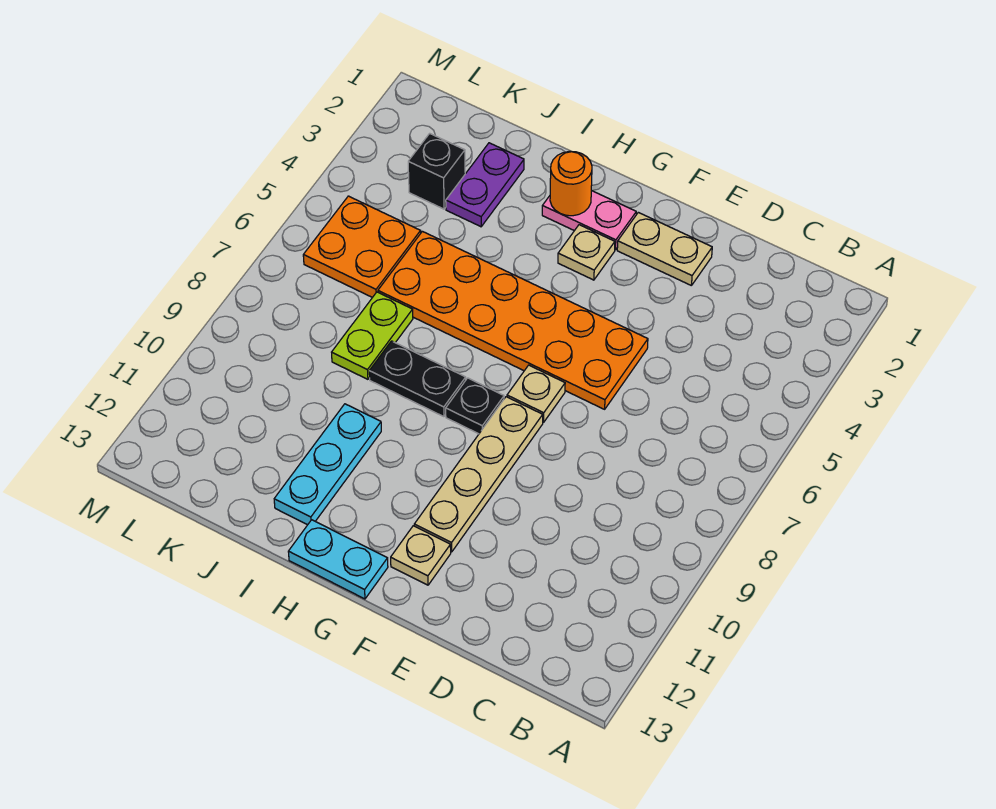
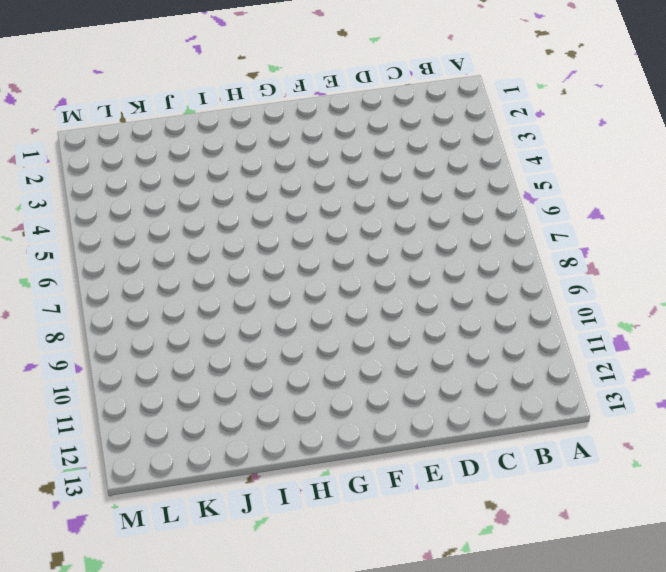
none -> tan 1x2 plate [617,212,712,286]
none -> orange 2x6 plate [378,231,648,409]
none -> tan 1x1 plate [507,365,565,422]

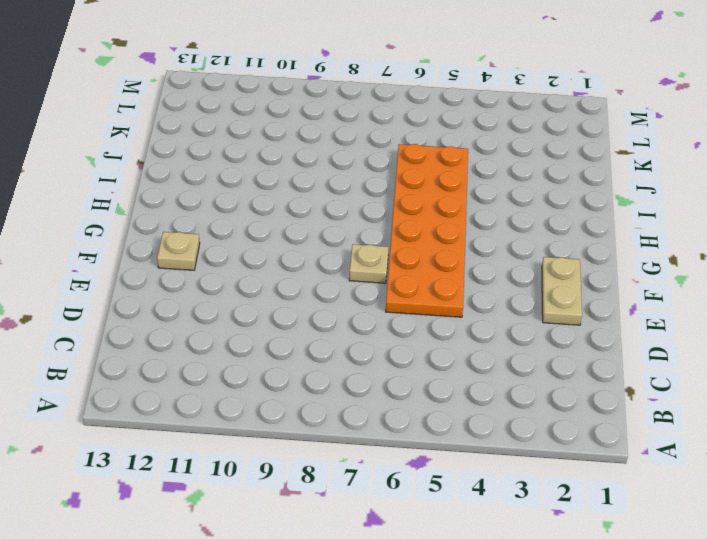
none -> tan 1x4 plate [414,397,543,552]
none -> pink 1x2 plate [542,191,636,250]
none -> tan 1x1 plate [558,225,615,280]

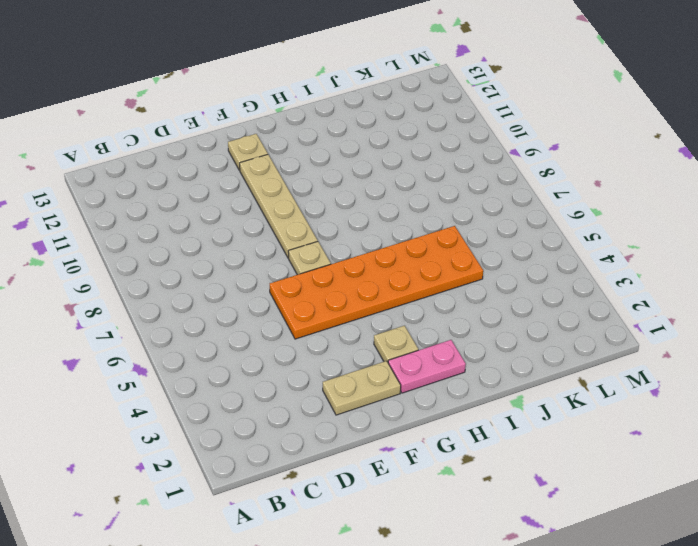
none -> black 1x1 plate [446,378,504,434]
none -> cyan 1x2 plate [288,520,388,599]
none -> black 1x2 plate [369,341,466,417]

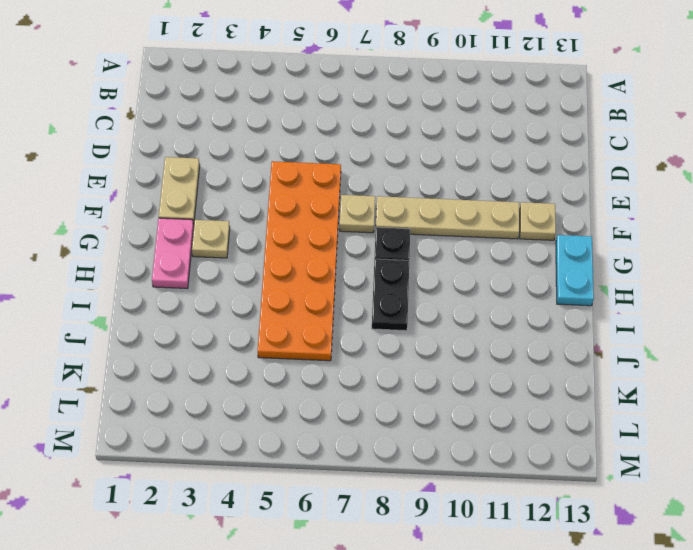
none -> cyan 1x3 plate [274,404,381,525]
none -> purple 1x2 plate [446,143,524,227]
none -> lime 1x2 plate [332,292,413,379]

